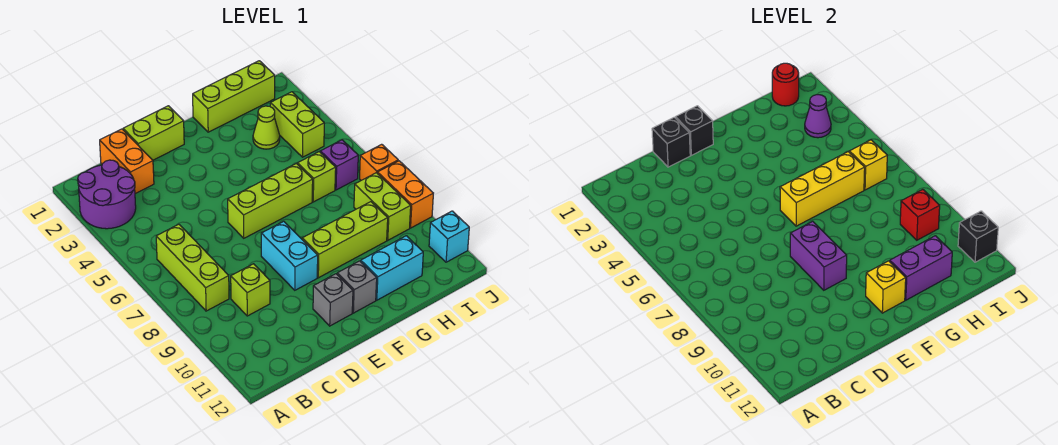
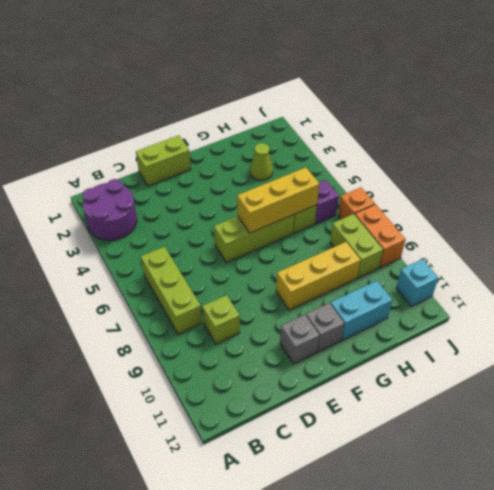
yellow 1x3 brick [276,242,361,310] -> lime 1x3 brick [302,202,388,278]
none -> orange 1x2 brick [100,129,154,194]
none -> cyan 1x2 brick [261,221,318,290]
none -> lime 1x3 brick [193,61,275,132]
none -> lime 1x2 brick [270,92,324,157]

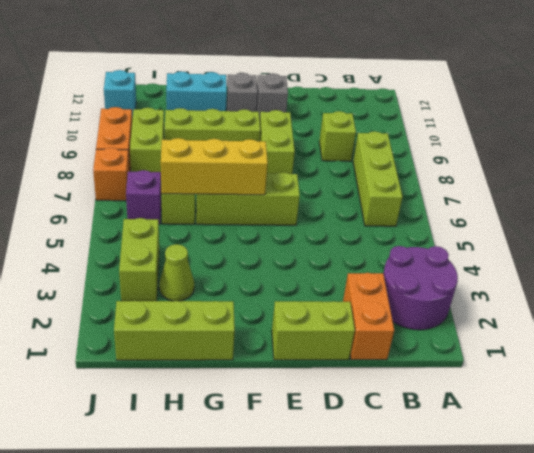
lime 1x2 brick [260,110,295,174] -> cyan 1x2 brick [261,221,318,290]
none -> black 1x1 brick [652,117,690,167]
none -> black 1x1 brick [675,106,713,155]
none -> purple 1x2 brick [790,221,847,290]
none -> yellow 1x1 brick [866,261,906,313]

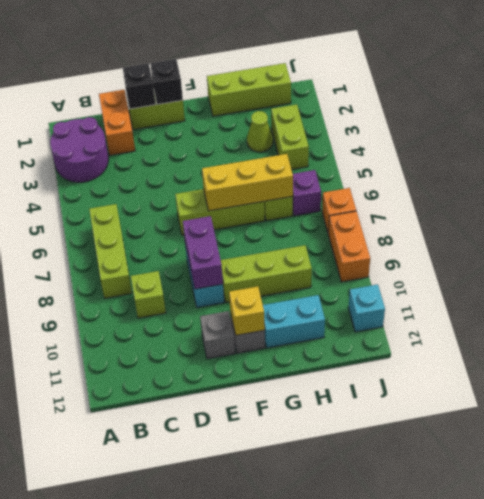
none -> lime 1x2 brick [354,173,411,240]
none -> purple 1x2 brick [890,236,952,300]
none -> red 1x1 round brick [772,63,799,106]
none -> purple 1x1 cone [805,95,831,138]

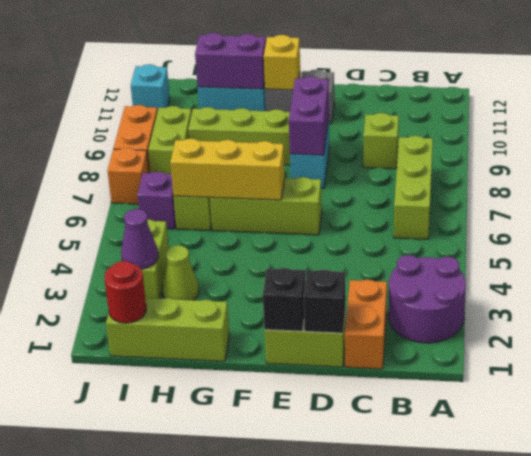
none -> yellow 1x1 brick [849,140,887,190]
none -> red 1x1 brick [900,189,940,240]
none -> black 1x1 brick [958,211,998,262]

